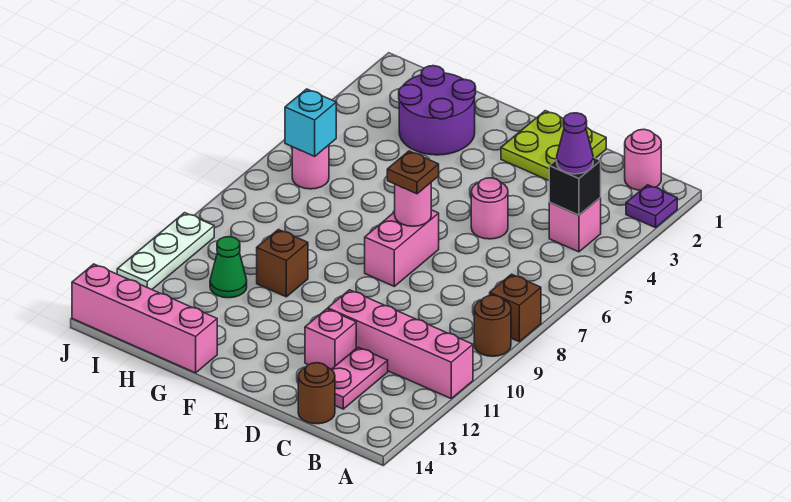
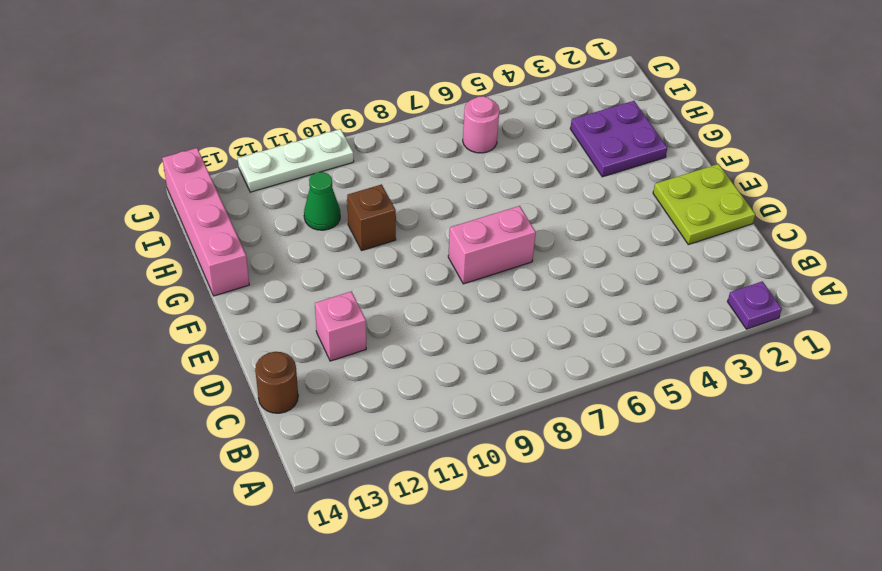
purple 2x2 plate [570,101,667,177] -> purple 2x2 round brick [399,66,476,155]
none -> brown 1x1 brick [490,274,541,342]
none -> brown 1x1 round brick [474,295,511,356]
none -> pink 1x4 brick [328,290,473,398]

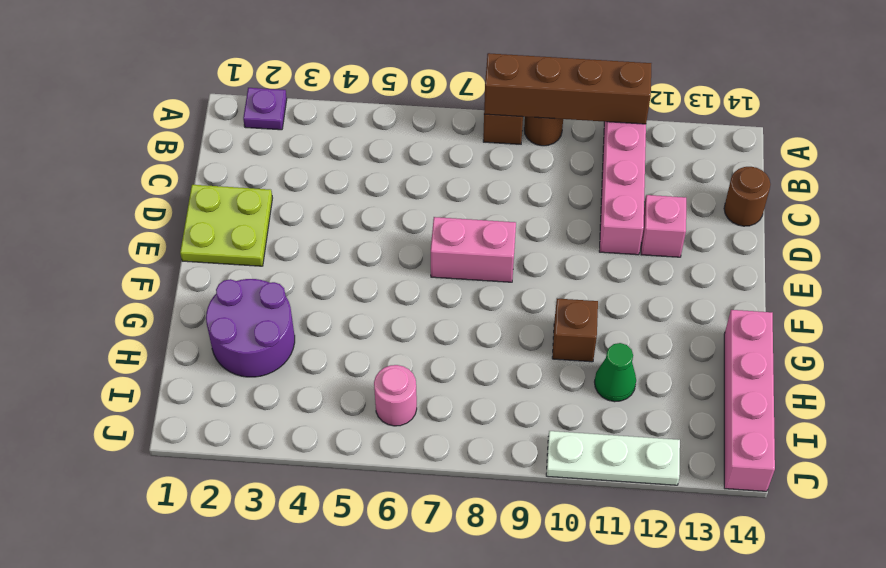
brown 1x4 brick [484,53,651,124] -> none
none -> pink 1x1 round brick [625,129,661,190]
none -> pink 1x1 brick [549,198,601,252]
none -> pink 1x2 plate [331,347,388,409]

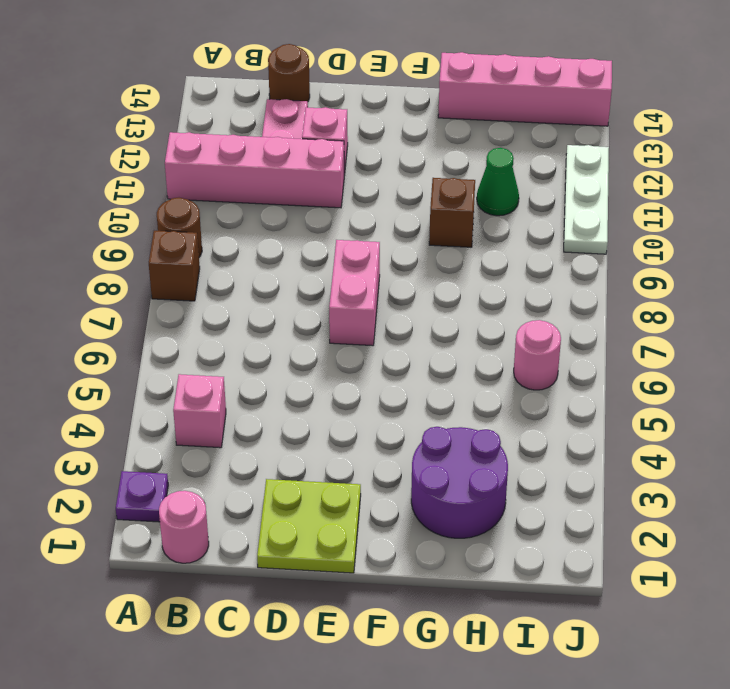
none -> pink 1x1 round brick [471,178,508,239]
none -> black 1x1 brick [549,158,601,215]
none -> pink 1x1 round brick [395,183,431,226]

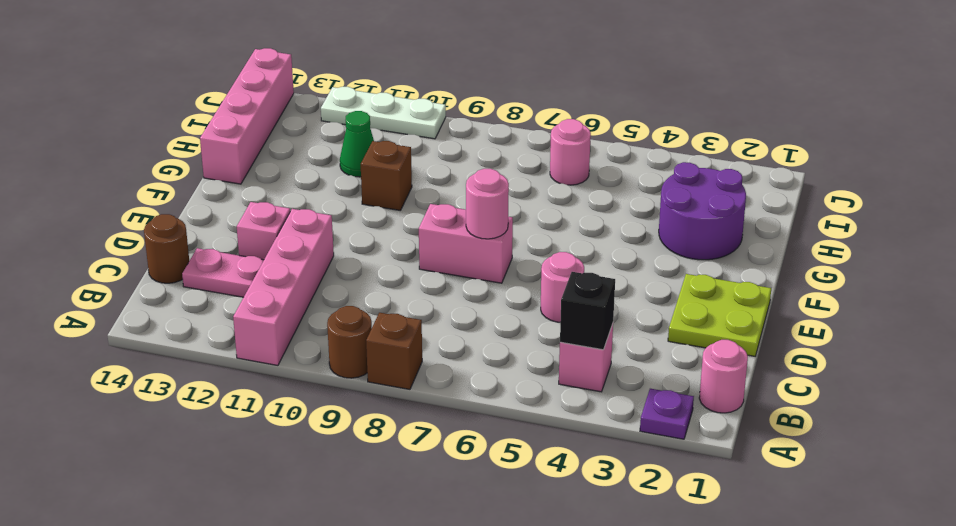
none -> cyan 1x1 brick [285,89,336,156]
none -> purple 1x1 cone [557,113,593,174]
none -> brown 1x1 plate [387,151,439,194]

